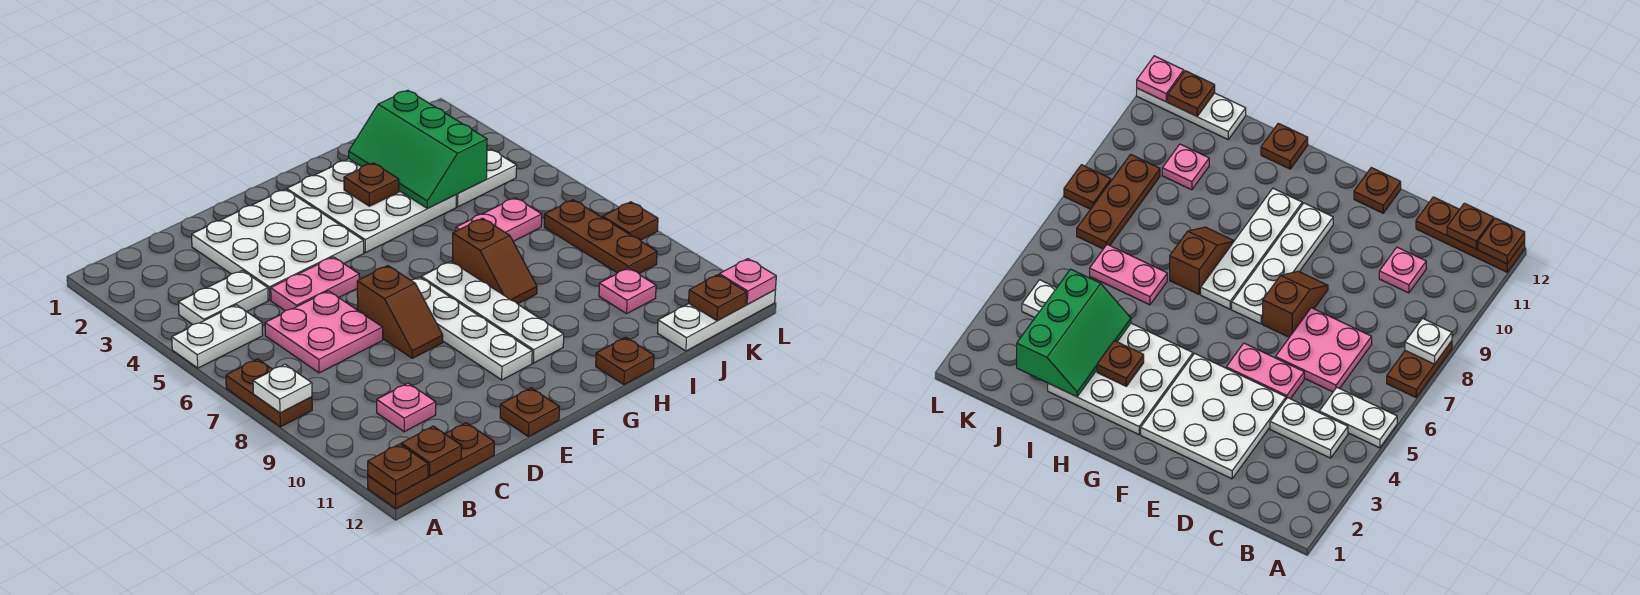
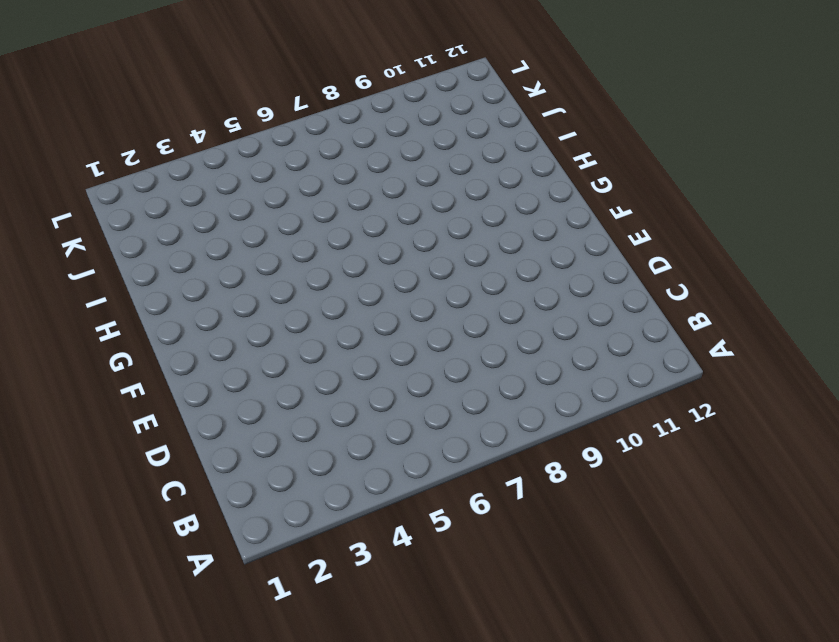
none -> white 1x2 plate [172,305,263,368]
none -> brown 1x2 plate [226,359,312,427]
none -> brown 1x3 plate [368,423,494,509]

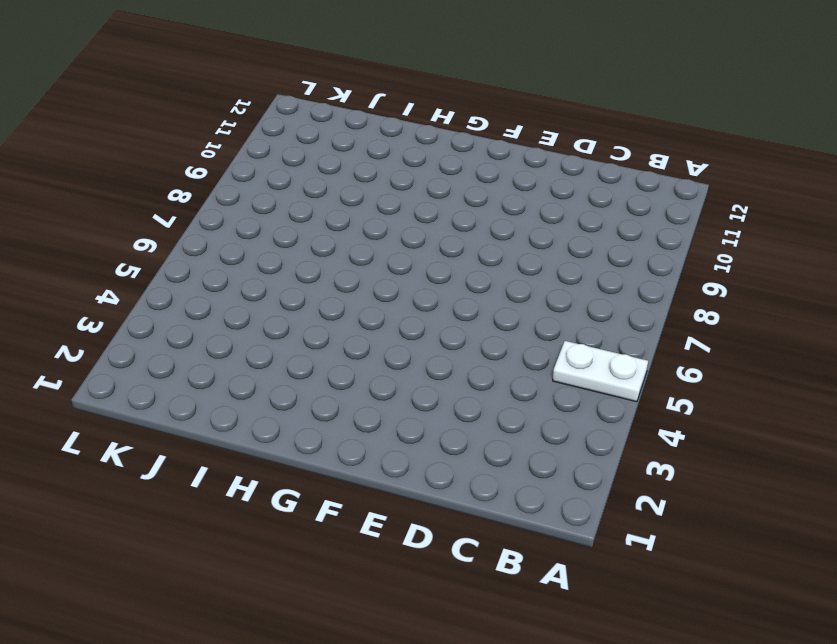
none -> brown 1x2 plate [226,359,312,427]
none -> brown 1x3 plate [368,423,494,509]
none -> white 1x2 plate [178,271,268,325]

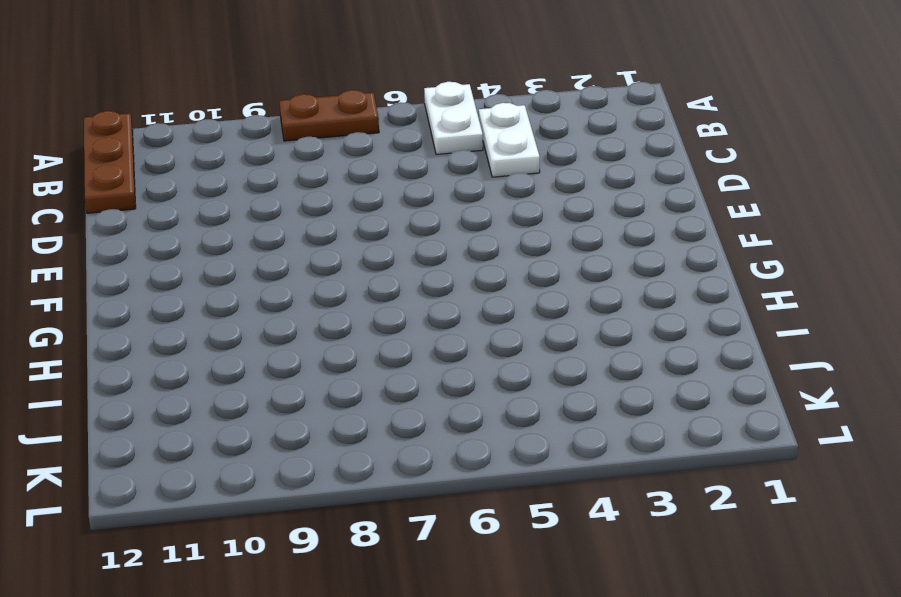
none -> pink 2x2 plate [265,291,383,373]
none -> pink 1x1 plate [377,383,436,432]
none -> white 3x3 plate [192,189,364,300]

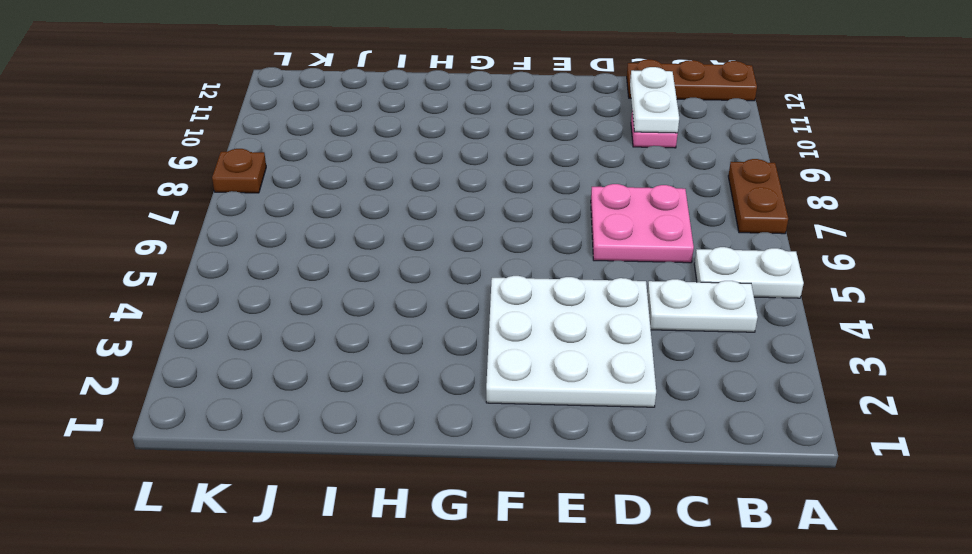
white 1x2 plate [630,67,679,133] -> white 1x2 plate turned to [456,149,517,207]
none -> pink 1x2 plate [271,257,359,311]
none -> brown 1x2 slope [357,266,443,358]
none -> brown 1x1 plate [500,388,559,437]

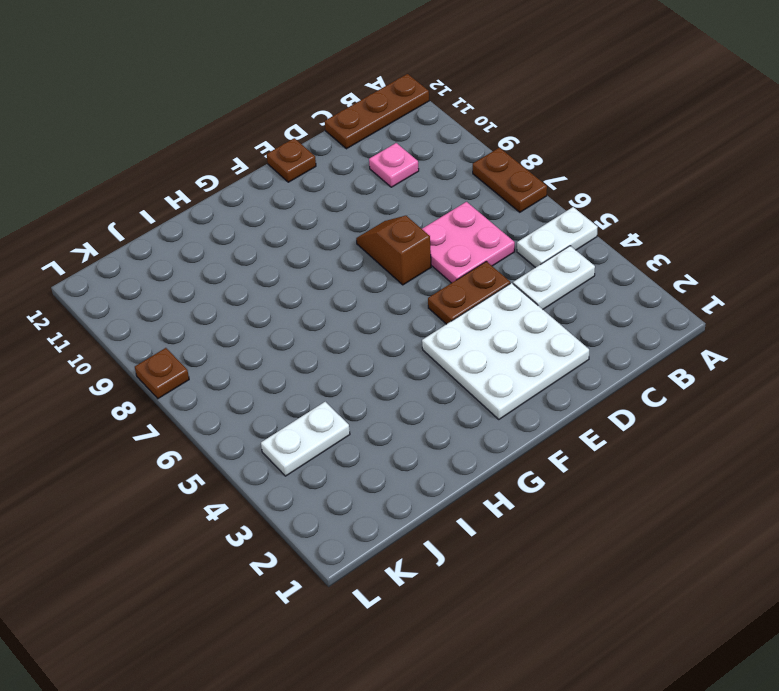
brown 1x2 plate [428,261,510,324] -> pink 1x2 plate [271,257,359,311]
none -> white 1x4 plate [411,277,532,380]
none -> white 3x3 plate [287,159,456,253]
none -> white 1x4 plate [421,262,564,363]

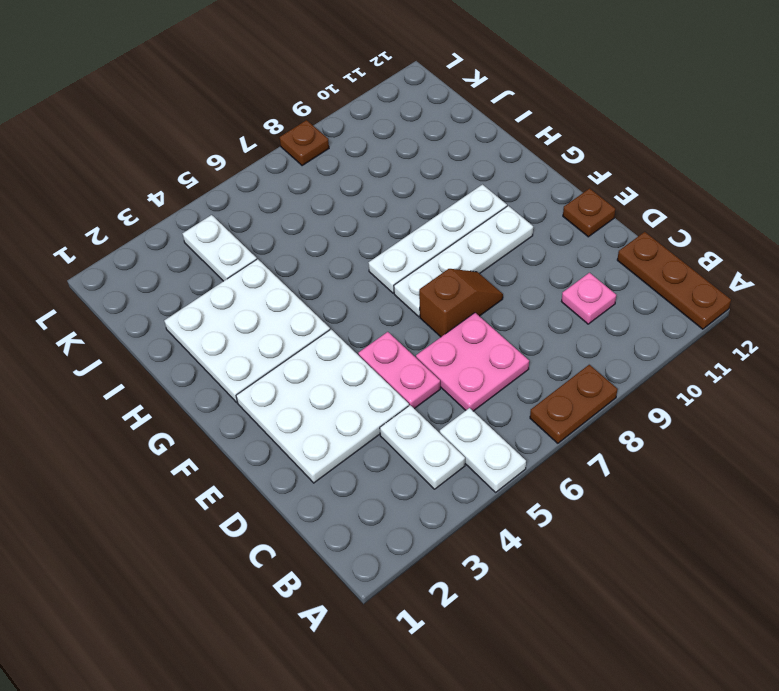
none -> brown 1x2 slope [453,218,537,304]
none -> brown 1x1 plate [596,337,654,385]
none -> pink 1x2 plate [456,198,542,241]

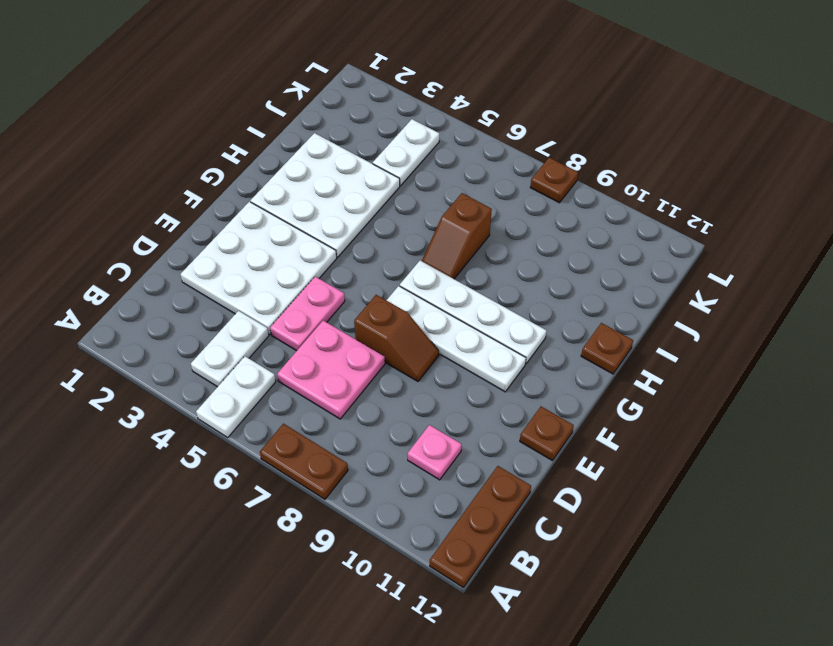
brown 1x2 slope [422,193,492,279] -> brown 1x2 slope turned to [453,218,537,304]
none -> pink 1x2 plate [456,198,542,241]
none -> pink 1x1 plate [599,268,656,314]
none -> white 1x3 plate [658,290,775,351]

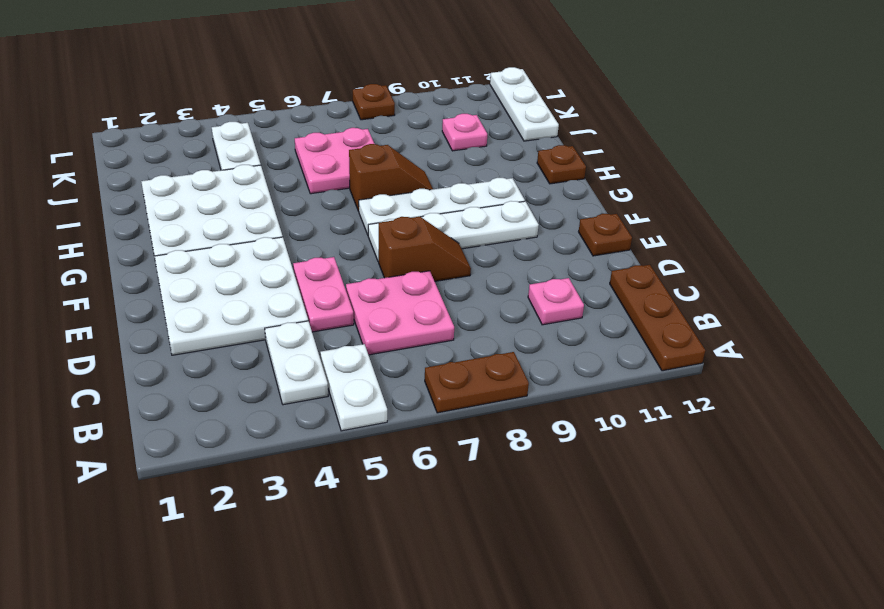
pink 2x2 plate [295,128,374,194] -> pink 1x2 plate [456,198,542,241]
none -> brown 1x3 plate [544,200,657,273]
none -> white 1x1 plate [253,364,312,413]
none -> brown 1x1 plate [368,444,428,495]

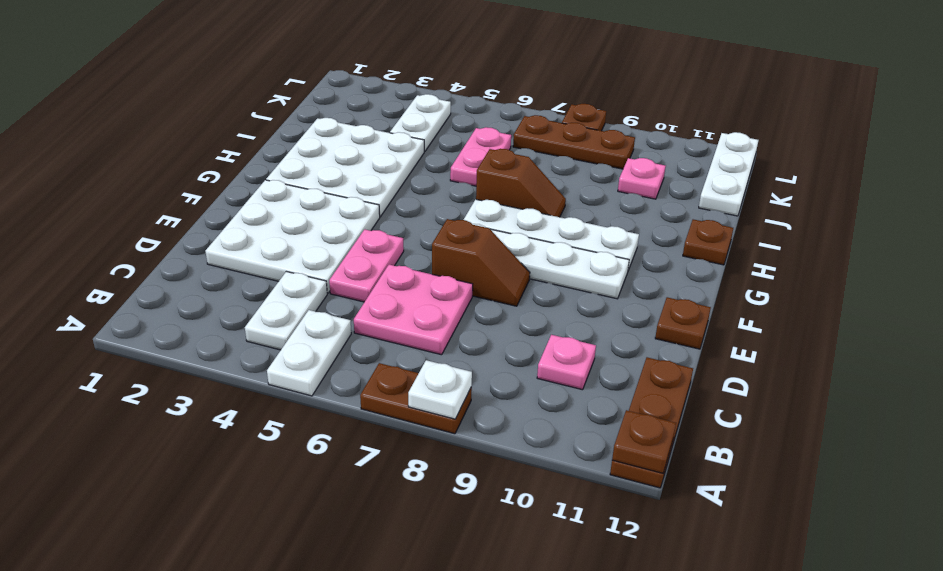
none -> brown 1x1 plate [401,426,462,476]
none -> brown 1x1 plate [344,163,399,206]
none -> green 2x3 slope [349,90,487,208]

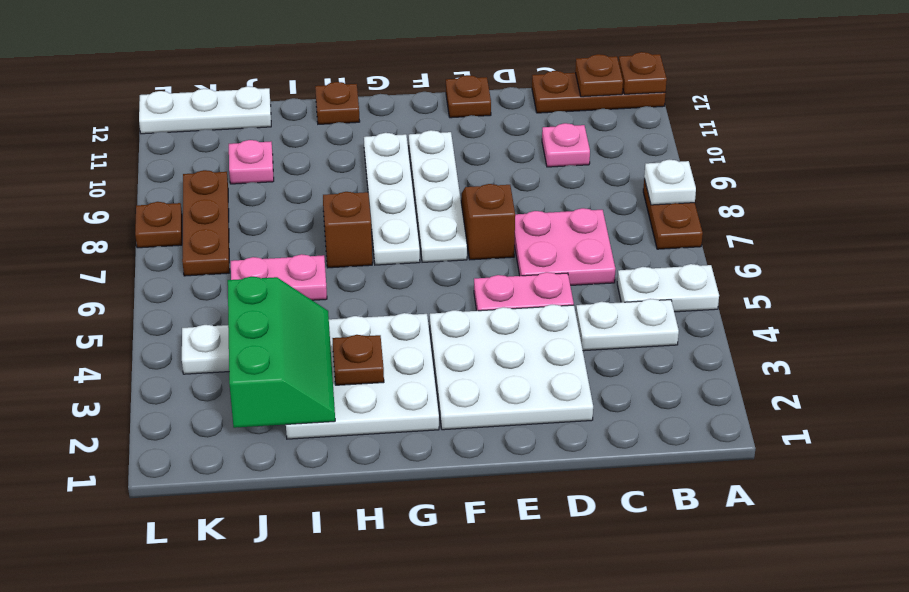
none -> brown 1x1 plate [689,275,746,321]
none -> pink 1x1 plate [719,259,776,304]

